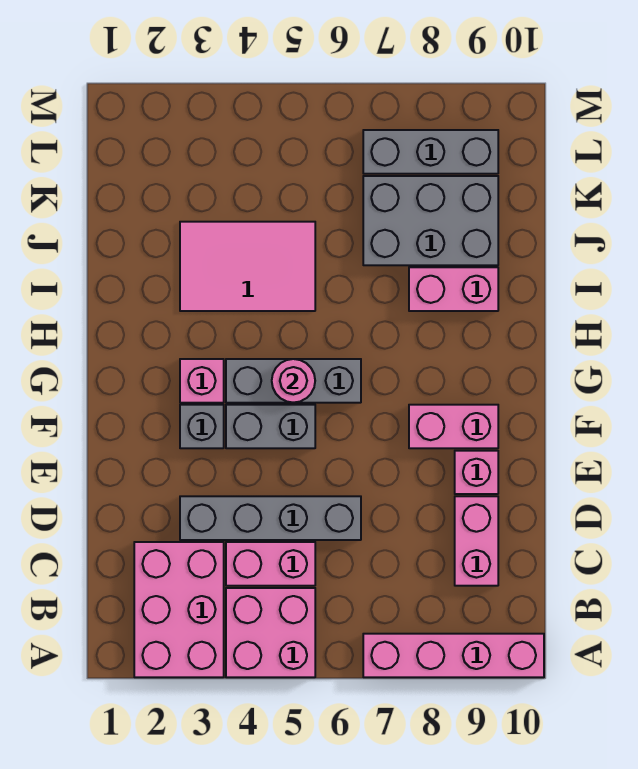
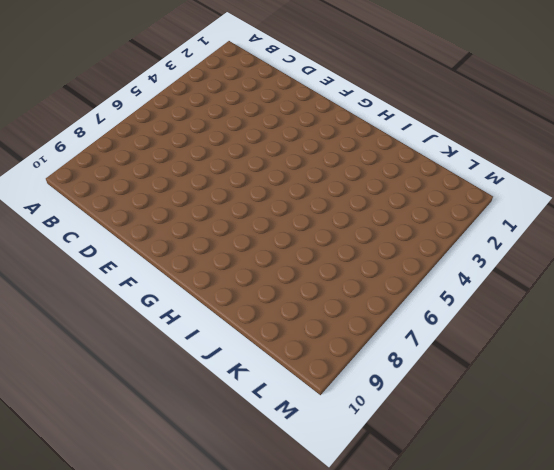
none -> pink 2x3 brick [134,542,224,677]
none -> pink 2x2 brick [226,588,315,677]
none -> pink 1x4 brick [363,634,544,677]

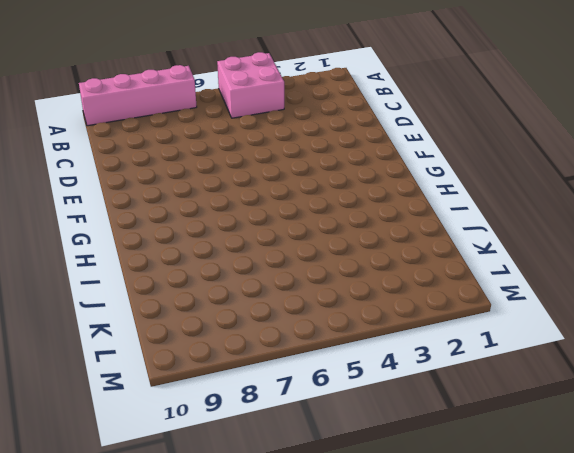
none -> pink 2x3 brick [134,542,224,677]
none -> pink 1x2 brick [226,542,315,586]
none -> pink 1x2 brick [455,496,498,586]

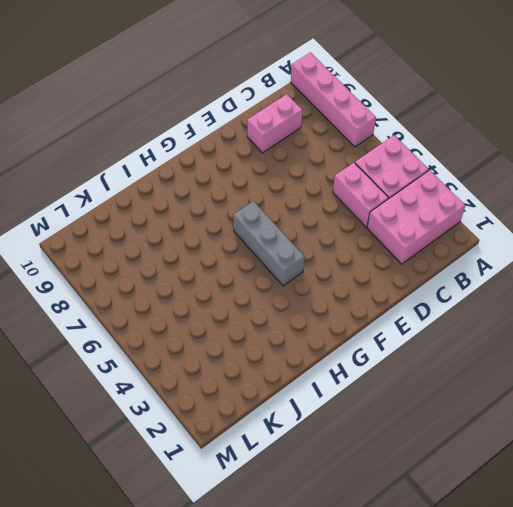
none -> grey 1x4 brick [180,496,361,540]
none -> pink 1x1 brick [455,451,498,494]
none -> grey 1x1 brick [180,405,224,448]

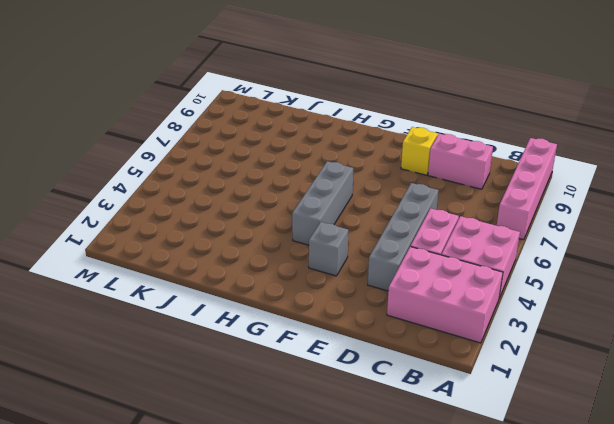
yellow 1x1 brick [401,127,438,175] -> pink 1x1 brick [455,451,498,494]
none -> grey 1x2 brick [226,405,315,448]
none -> pink 1x2 brick [409,405,498,448]
none -> pink 1x1 brick [180,359,224,403]

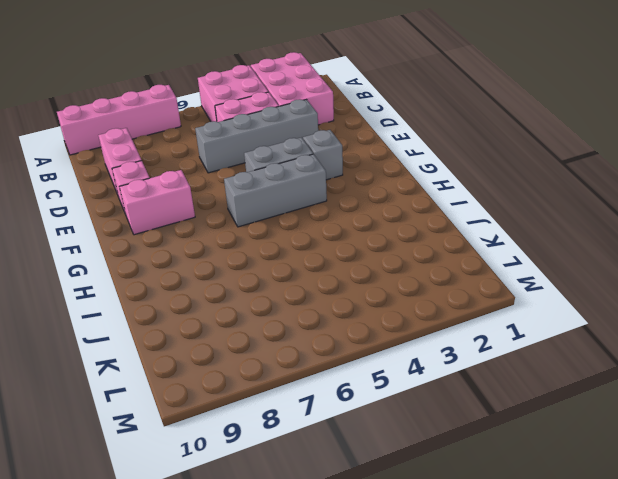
none -> pink 1x1 brick [180,359,224,403]
none -> pink 2x3 tile [180,222,315,311]
none -> pink 1x2 brick [409,267,498,311]

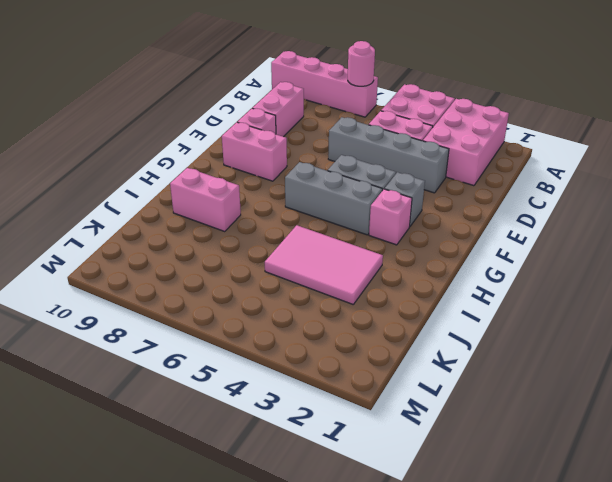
pink 1x1 round brick [348,41,375,86] -> pink 1x1 round brick moved to [272,359,315,403]
none -> grey 2x3 brick [363,176,498,265]
none -> grey 1x3 brick [363,130,498,174]

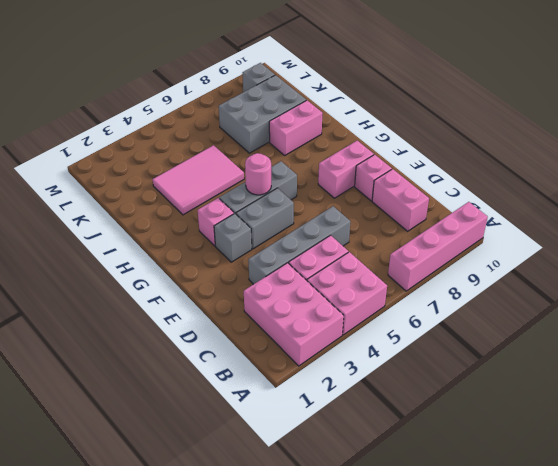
grey 1x1 brick [243,63,275,92] -> grey 1x3 brick [363,130,498,174]

